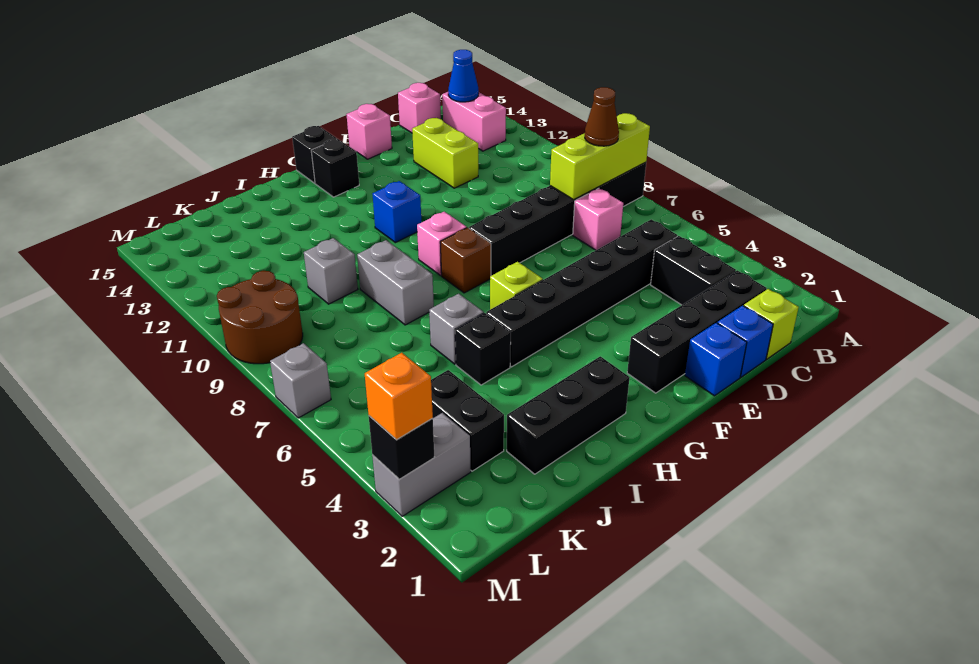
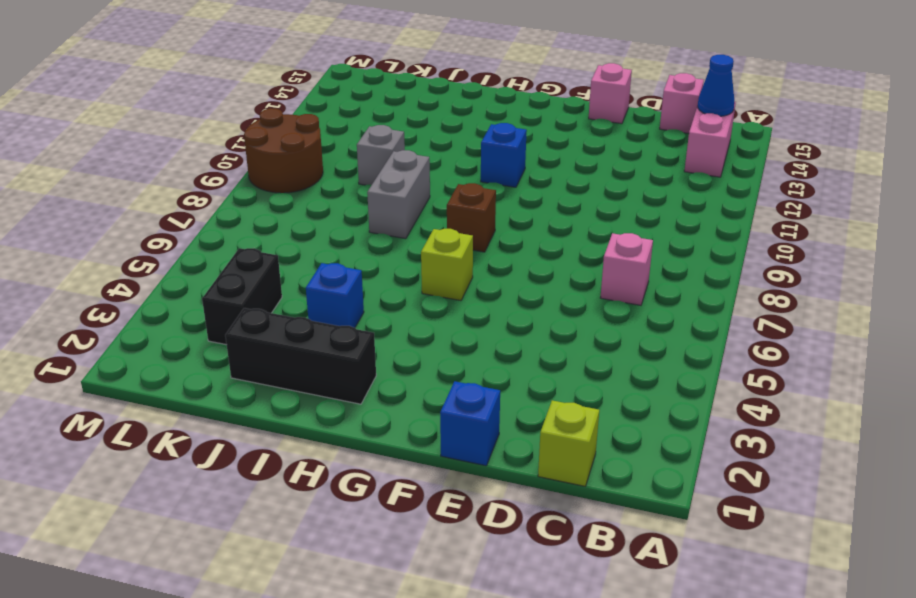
blue 1x1 brick [306,263,364,328] -> blue 1x1 brick moved to [717,305,773,377]
none -> black 1x6 brick [469,162,646,276]
none -> black 1x4 brick [627,270,767,393]
none -> black 1x2 brick [651,236,736,305]
none -> black 1x6 brick [486,219,677,367]

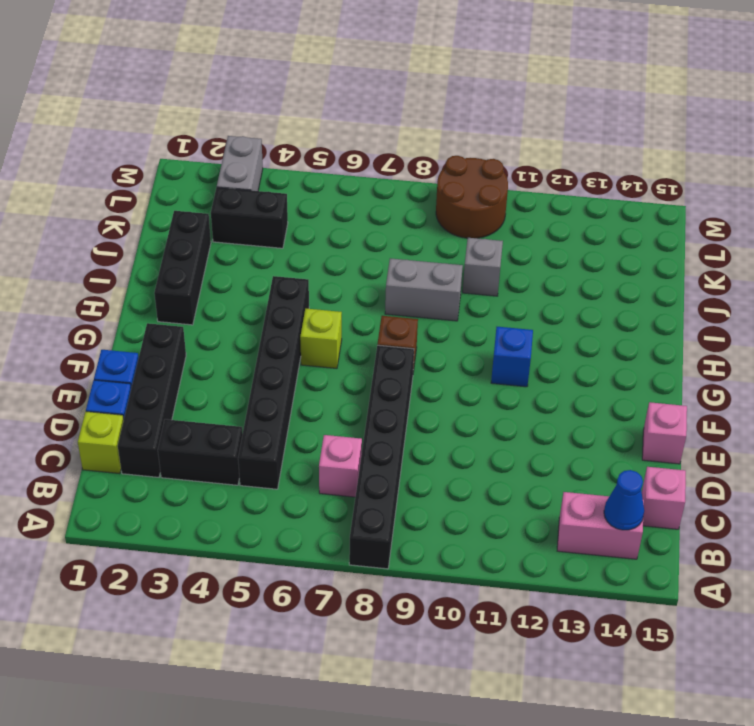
none -> lime 1x2 brick [412,118,478,188]
none -> pink 1x1 brick [417,212,467,276]
none -> black 1x1 brick [311,139,359,197]
none -> black 1x1 brick [292,126,337,183]

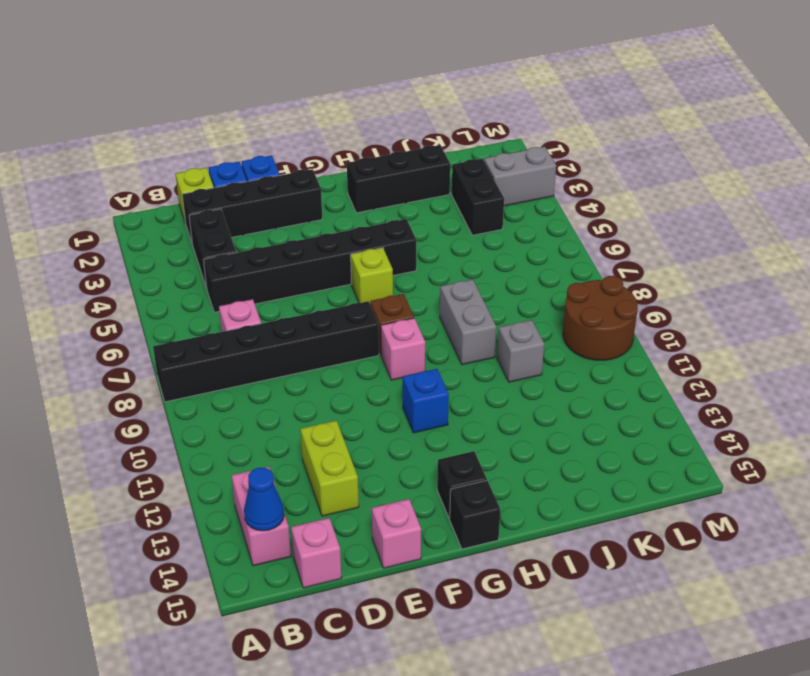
none -> black 1x1 brick [455,313,511,385]
none -> grey 1x1 brick [429,294,484,364]
none -> grey 1x1 brick [270,343,331,418]
none -> lime 1x3 brick [550,113,650,200]

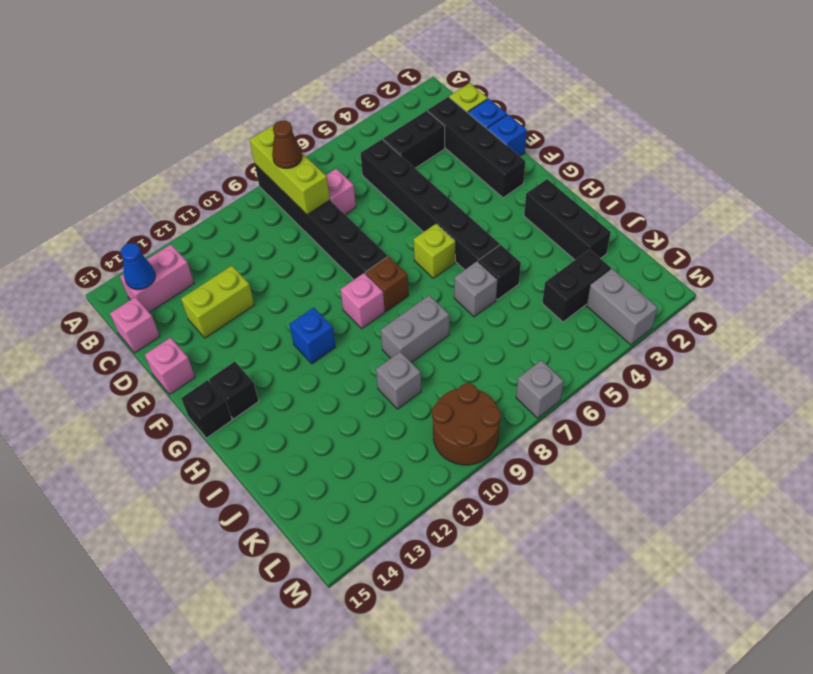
none -> black 1x1 brick [369,416,435,479]
none -> orange 1x1 brick [365,353,433,440]

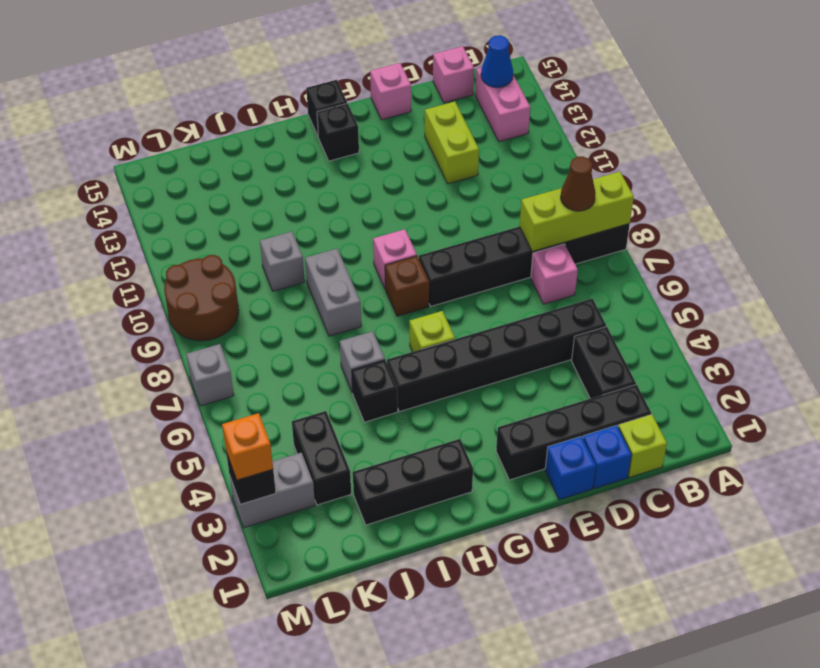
none -> blue 1x1 brick [373,181,422,243]

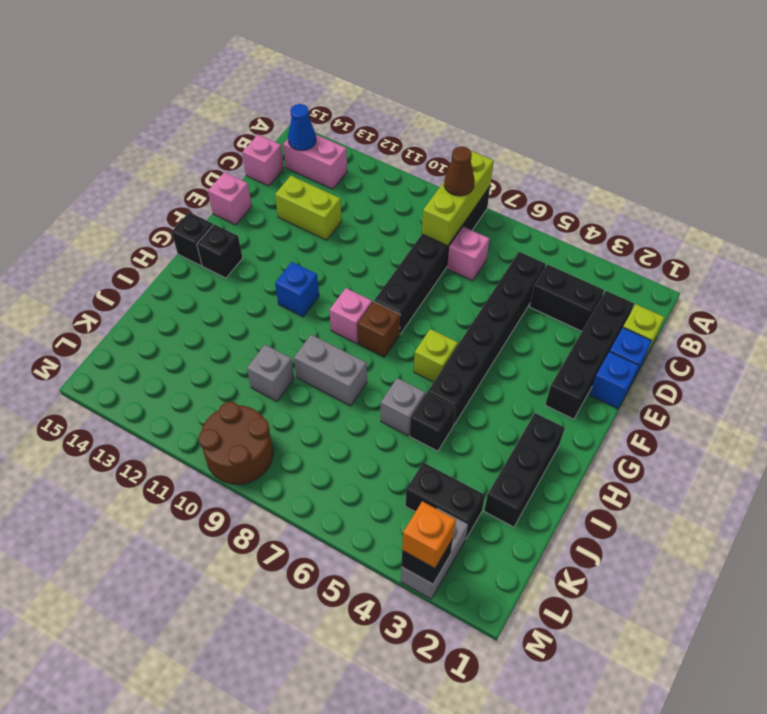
none -> grey 1x1 brick [270,343,331,418]

